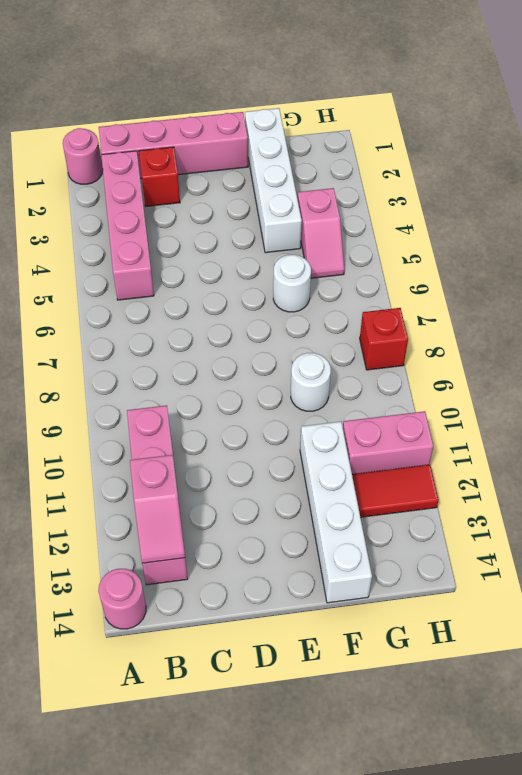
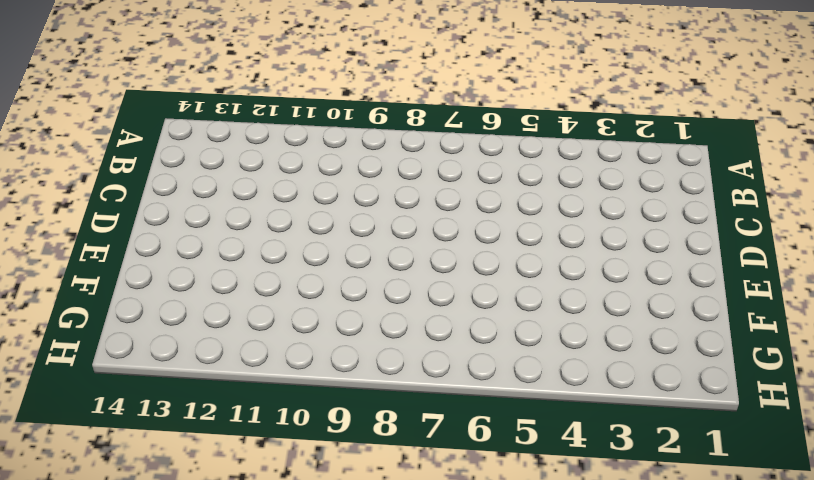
none -> pink 1x1 round brick [63,128,103,184]
none -> pink 1x1 round brick [98,569,146,629]
none -> pink 1x4 brick [99,112,248,179]

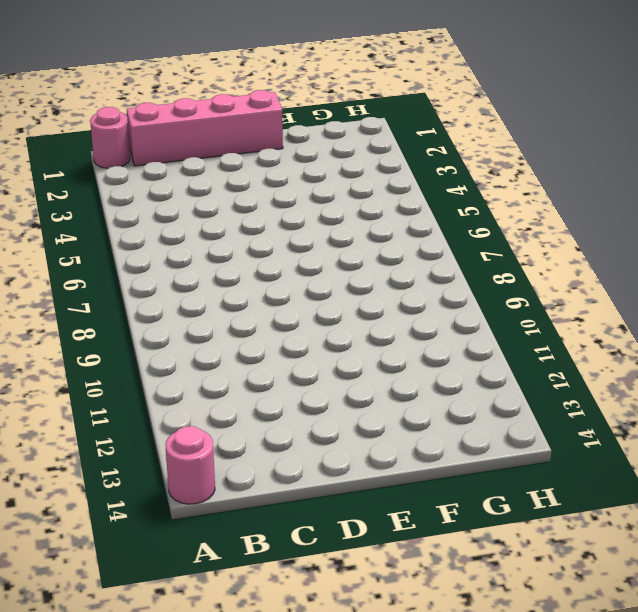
none -> pink 1x4 brick [101,151,154,300]
none -> pink 1x4 brick [127,405,188,585]
none -> red 1x1 brick [139,147,180,206]

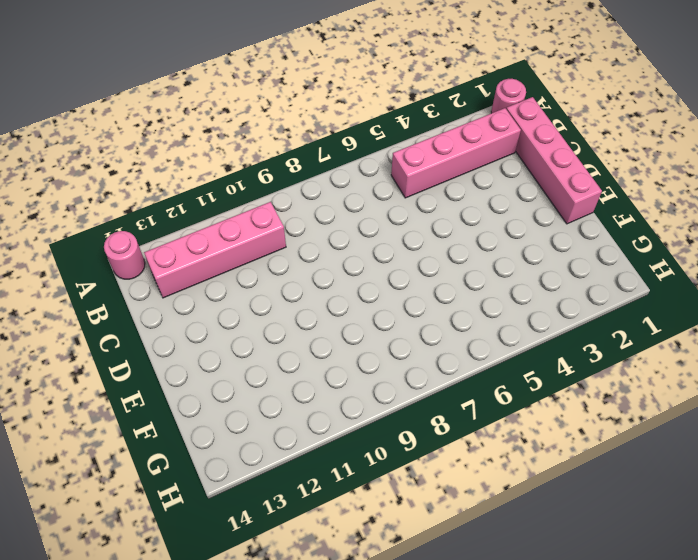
none -> red 1x1 brick [139,147,180,206]
none -> white 1x4 brick [245,108,302,253]
none -> white 1x1 round brick [273,255,311,312]

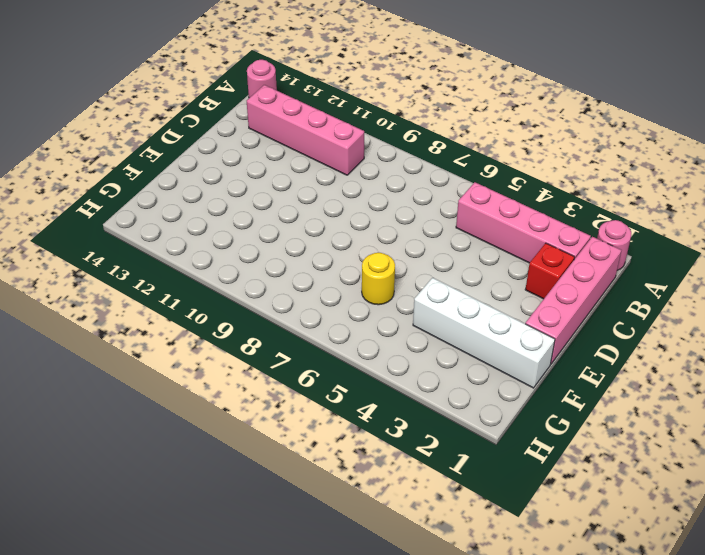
yellow 1x1 round brick [362,253,395,305] -> white 1x1 round brick [273,255,311,312]
none -> white 1x1 round brick [291,353,331,411]
none -> white 1x4 brick [300,422,372,603]
none -> pink 1x2 slope [298,188,344,278]

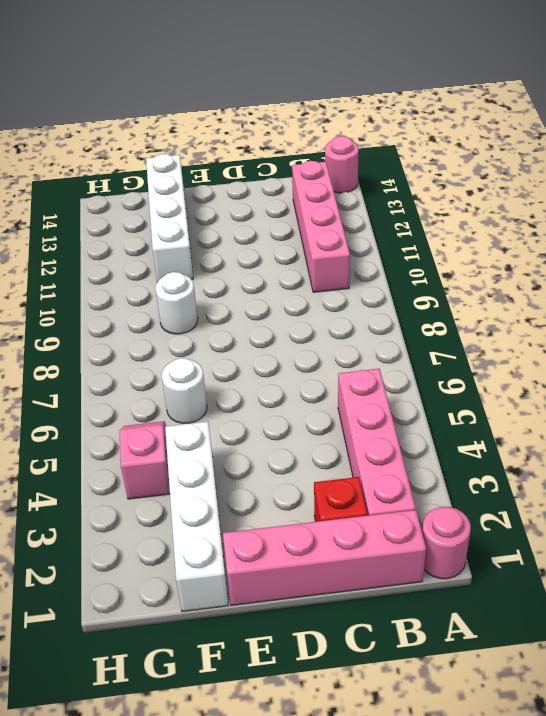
none -> pink 1x2 brick [343,411,433,474]
none -> red 1x2 tile [352,465,438,517]
none -> red 1x1 brick [360,308,408,370]

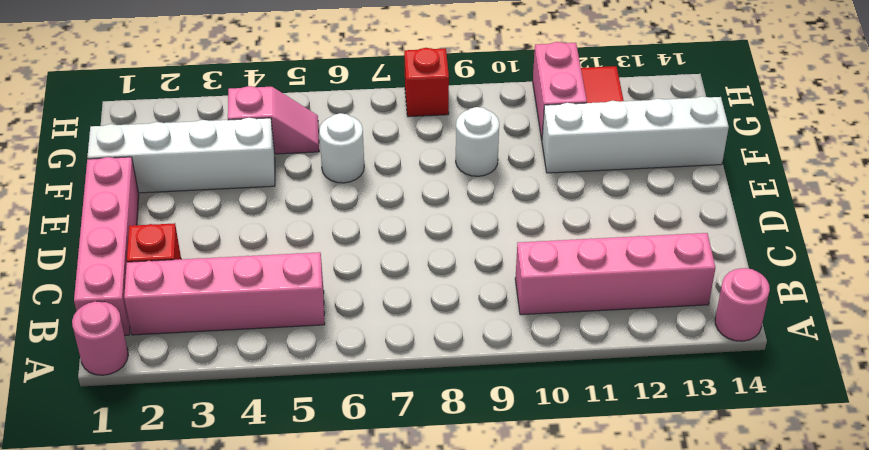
none -> pink 1x2 slope [130,455,185,563]

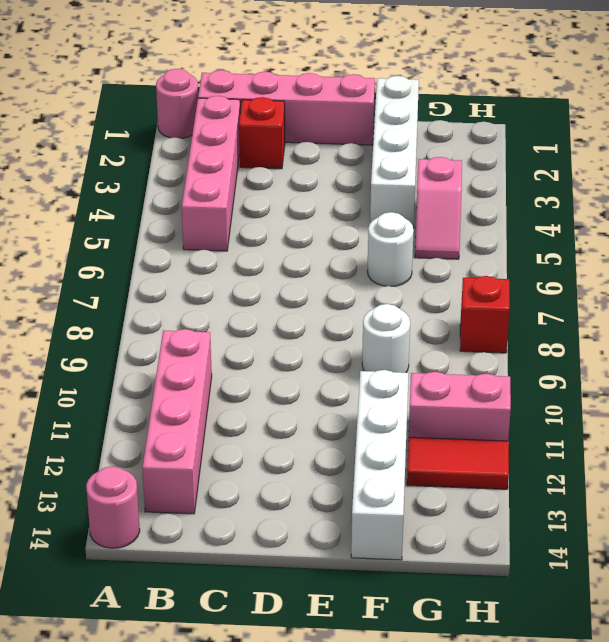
none -> pink 1x2 slope [130,455,185,563]

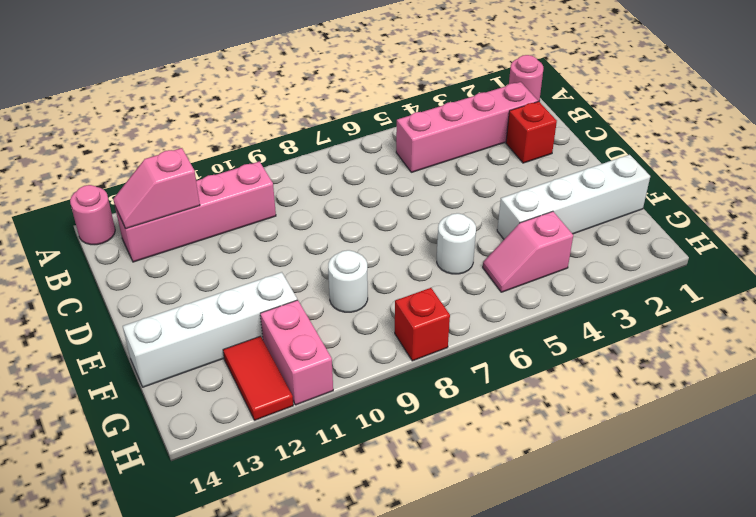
none -> pink 1x4 brick [99,112,248,179]

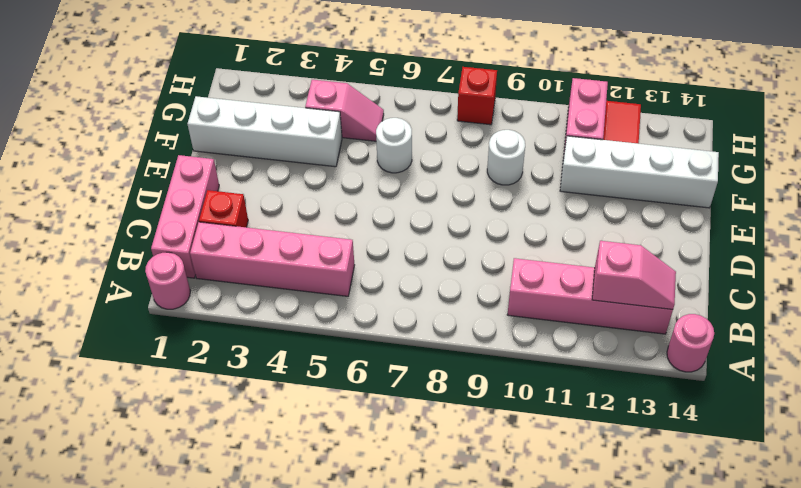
pink 1x3 brick [151,155,219,278] -> pink 1x4 brick [99,112,248,179]

